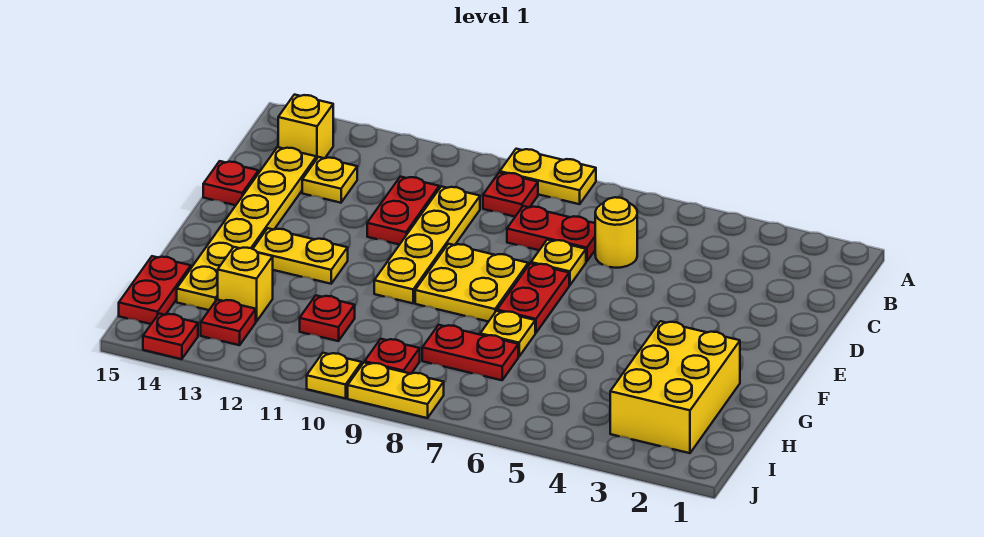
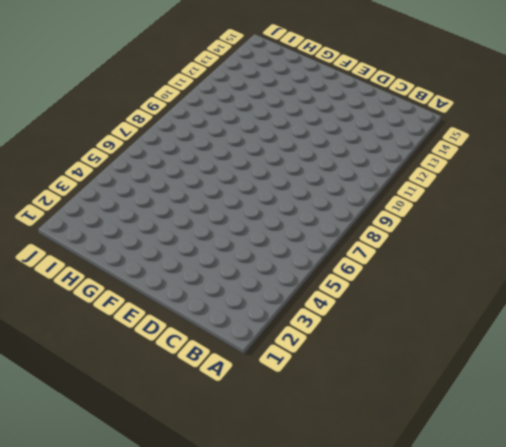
none -> yellow 1x2 plate [500,149,596,204]
none -> red 1x1 plate [483,172,538,217]
none -> yellow 1x1 brick [278,95,333,159]

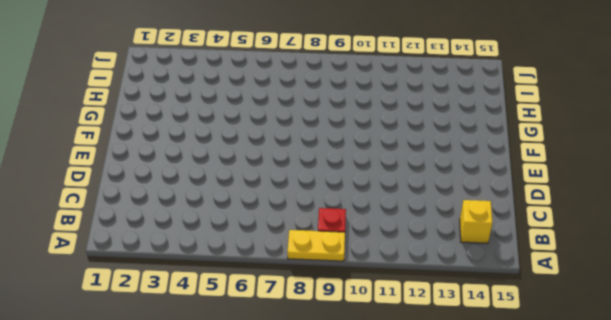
none -> yellow 1x1 round brick [595,197,637,268]
none -> red 1x2 plate [507,206,595,262]
none -> yellow 1x4 plate [374,186,480,303]

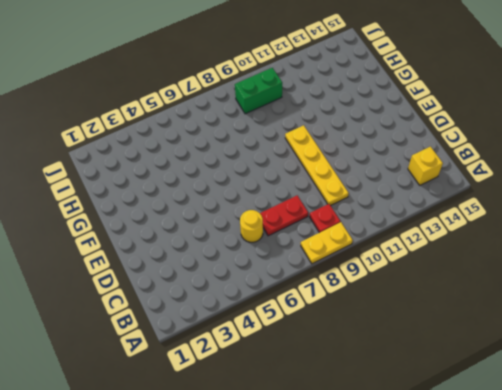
green 1x2 brick [235,68,282,114] -> red 1x1 plate [365,339,420,374]
none -> red 1x2 plate [367,177,439,245]
none -> yellow 1x1 plate [302,157,357,203]
none -> yellow 1x6 plate [177,147,316,310]

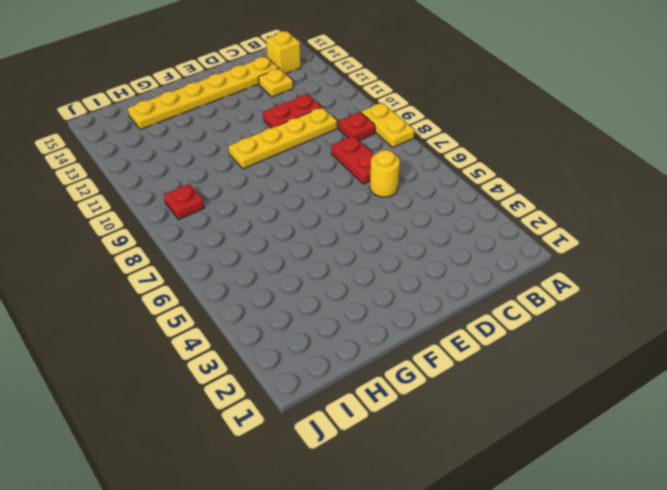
none -> yellow 1x1 plate [531,240,586,285]
none -> red 1x1 plate [203,161,258,205]
none -> red 1x2 plate [497,263,569,333]

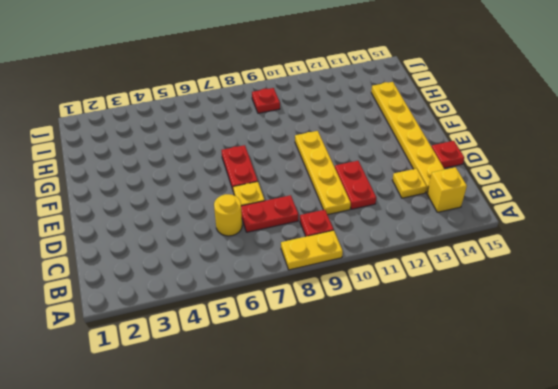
none -> yellow 2x2 plate [415,244,528,322]
none -> yellow 1x2 plate [253,228,348,284]
none -> yellow 2x3 brick [610,321,740,453]

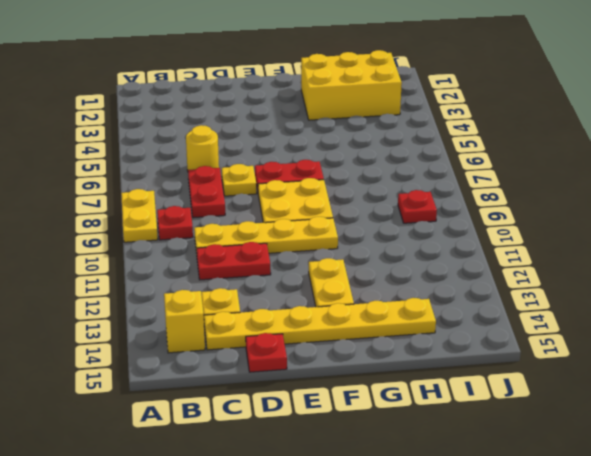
none -> yellow 1x1 plate [480,311,535,357]
none -> red 1x2 plate [422,325,518,380]
none -> red 1x1 plate [300,296,355,341]

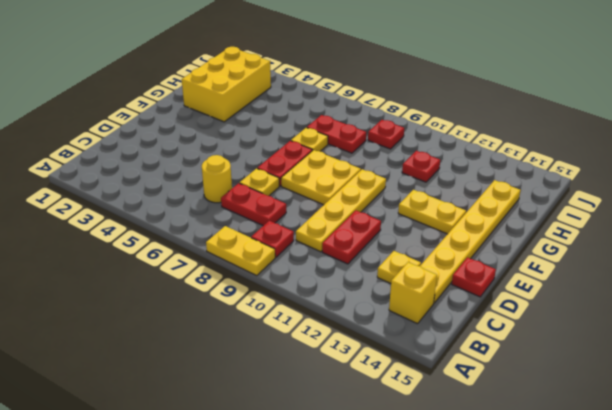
none -> yellow 1x1 brick [218,247,273,322]
none -> red 1x2 plate [119,256,191,324]
none -> red 1x1 plate [201,300,256,345]

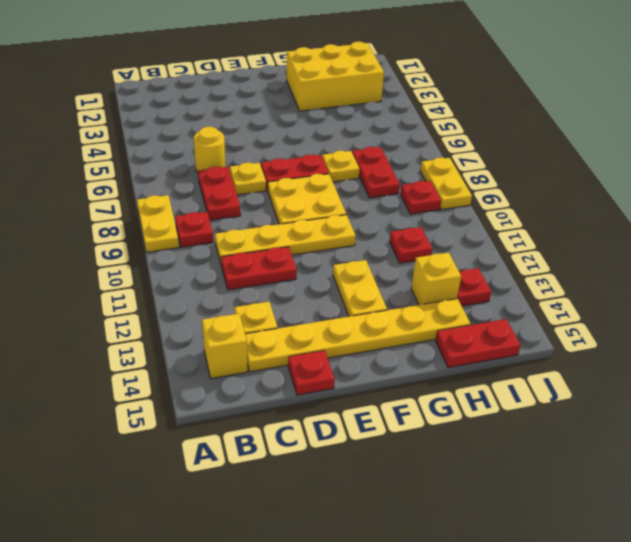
none -> yellow 1x1 plate [307,353,362,398]
none -> red 1x1 plate [143,314,198,359]

